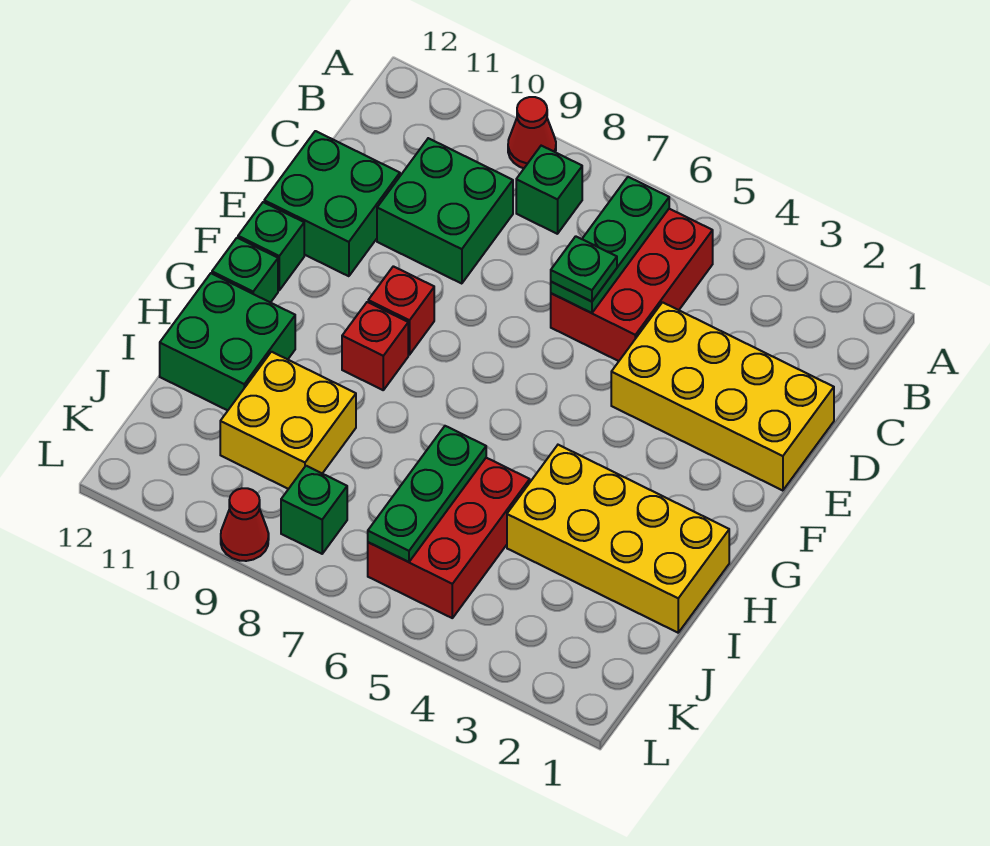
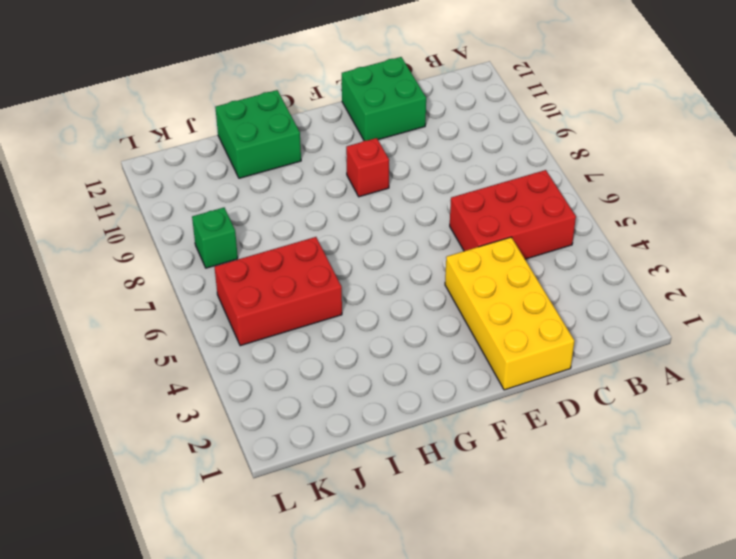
none -> red 1x1 cone [508,97,556,168]
none -> green 1x1 brick [516,146,582,234]
none -> green 2x2 brick [377,138,513,284]

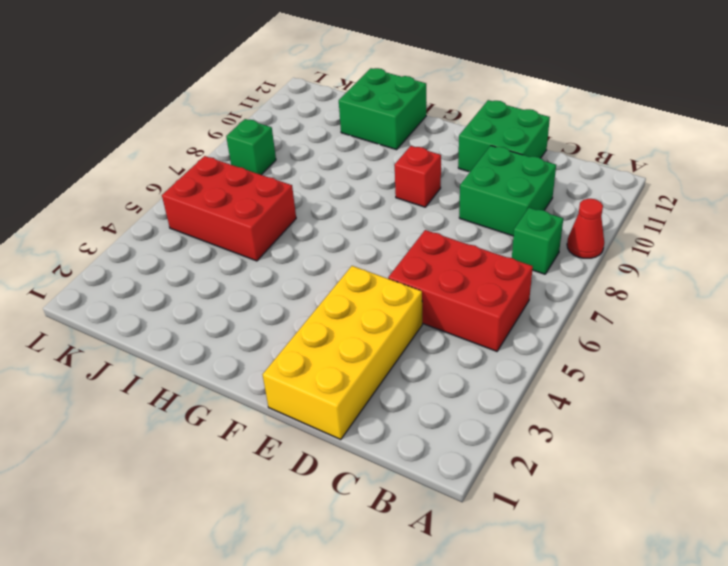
none -> green 1x1 brick [238,202,304,290]
none -> red 1x1 brick [342,302,408,390]
none -> green 1x1 brick [212,238,278,303]

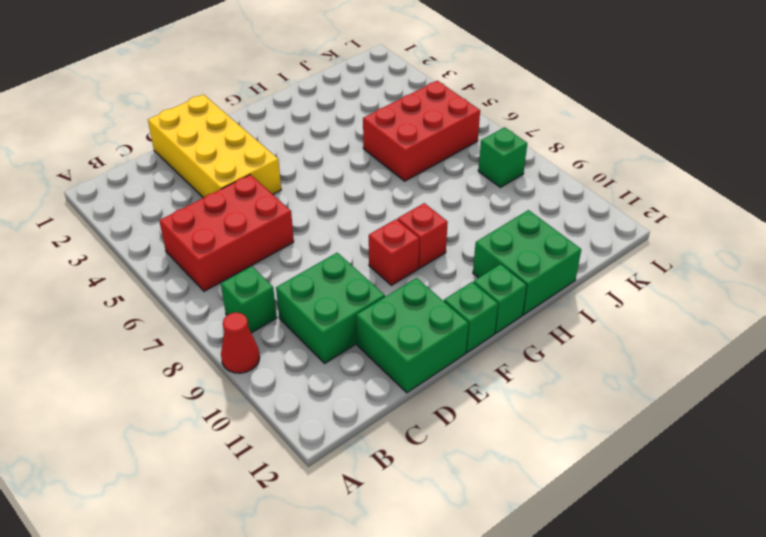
none -> yellow 2x4 brick [507,445,729,633]
none -> yellow 2x2 brick [220,352,356,489]
none -> red 1x1 cone [221,488,269,561]

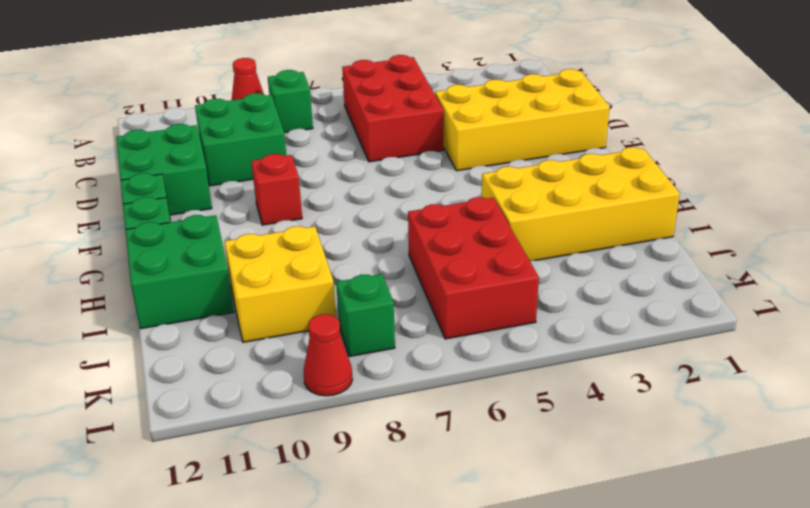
none -> red 1x1 brick [342,302,408,390]
none -> green 1x3 plate [551,177,669,313]
none -> green 1x3 plate [368,426,486,562]

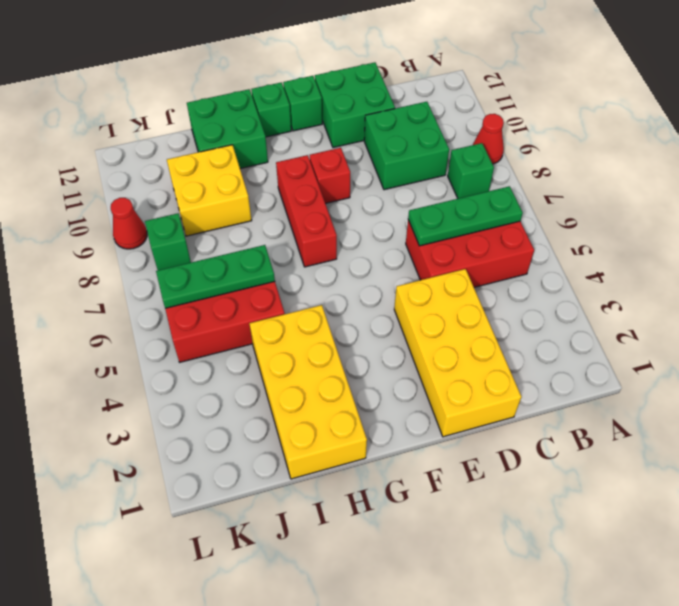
red 1x3 brick [276,155,337,267] -> red 1x1 brick [342,302,408,390]
none -> green 1x1 plate [551,236,617,302]

